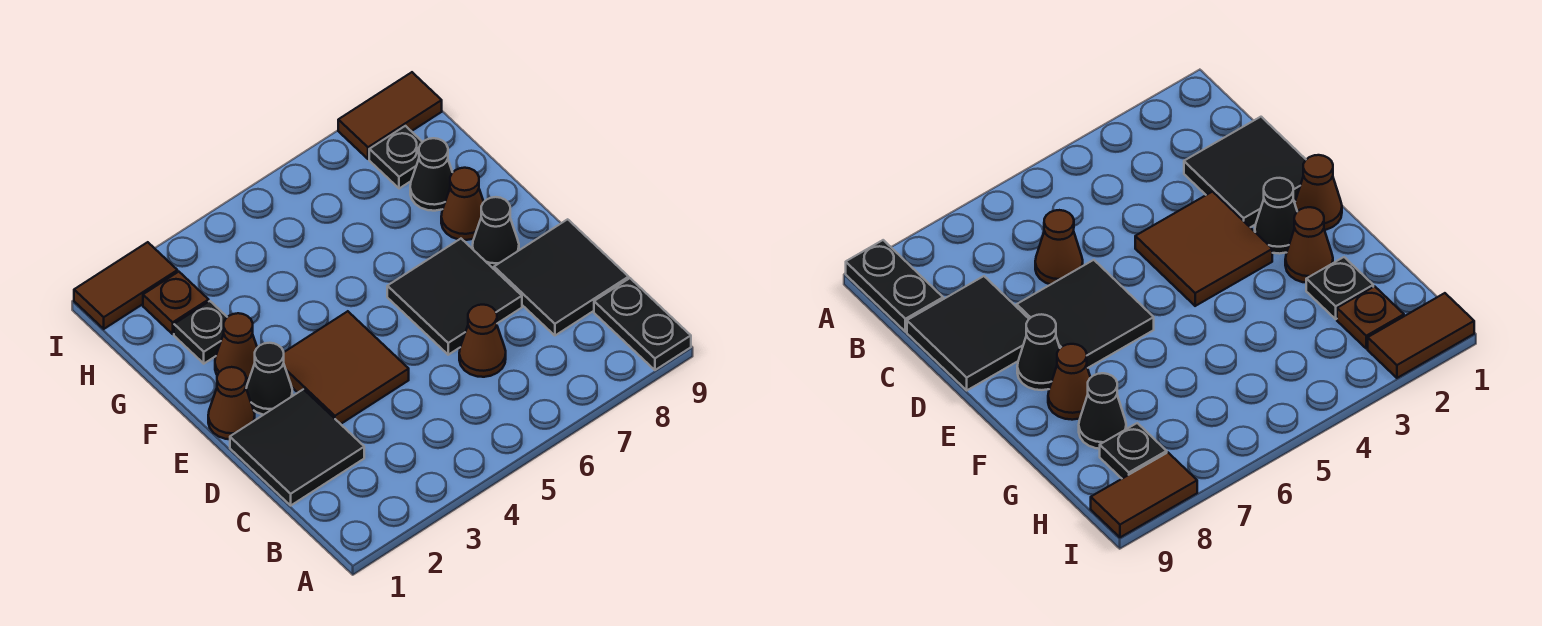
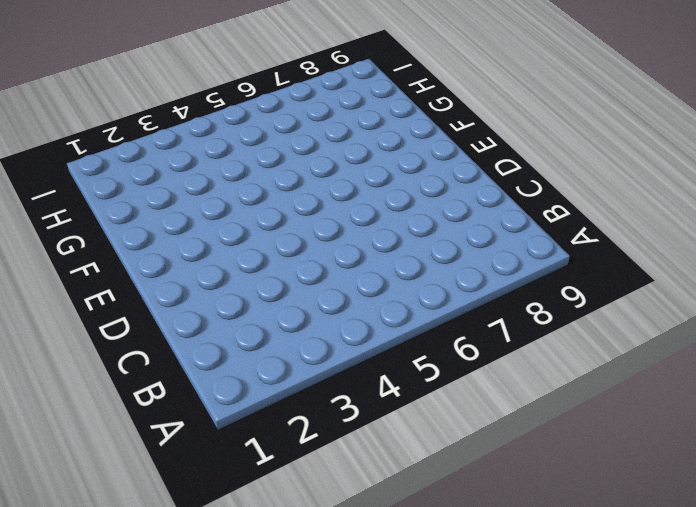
none -> black 1x2 plate [594,278,691,370]
none -> black 2x2 tile [230,389,364,505]
none -> brown 1x1 cone [459,305,506,377]

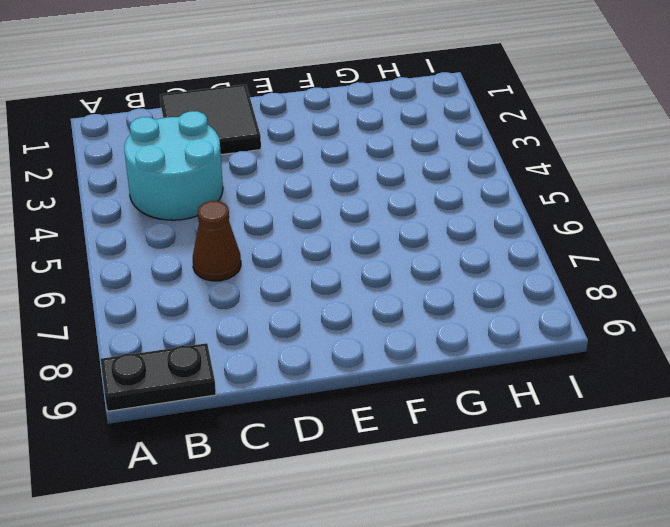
cyan 2x2 round brick [124,111,223,220] -> none
none -> black 2x2 tile [494,219,629,336]
none -> brown 2x2 tile [284,311,409,424]
none -> black 2x2 tile [387,239,522,355]

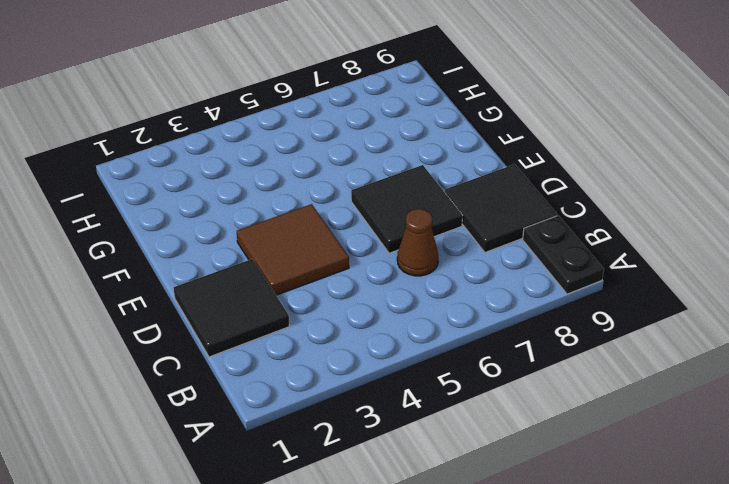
none -> brown 1x1 cone [208,367,255,439]
none -> black 1x1 cone [246,343,292,415]
none -> black 1x1 cone [472,197,519,269]

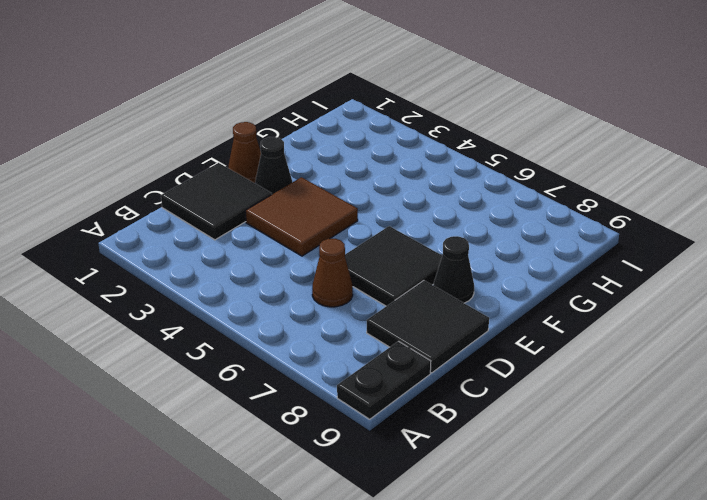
none -> brown 1x1 cone [215,313,257,385]
none -> brown 1x1 cone [441,168,484,240]
none -> black 1x1 plate [174,301,227,364]

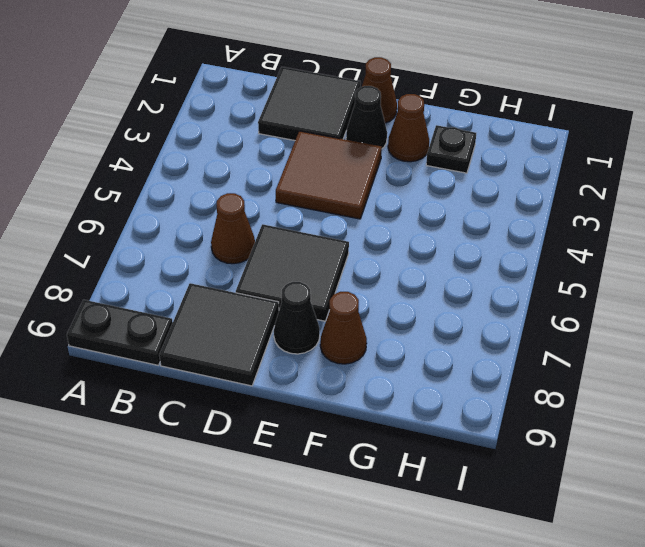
none -> black 1x1 cone [410,138,453,211]
none -> brown 1x1 plate [143,272,209,334]
none -> black 1x1 plate [369,126,422,189]

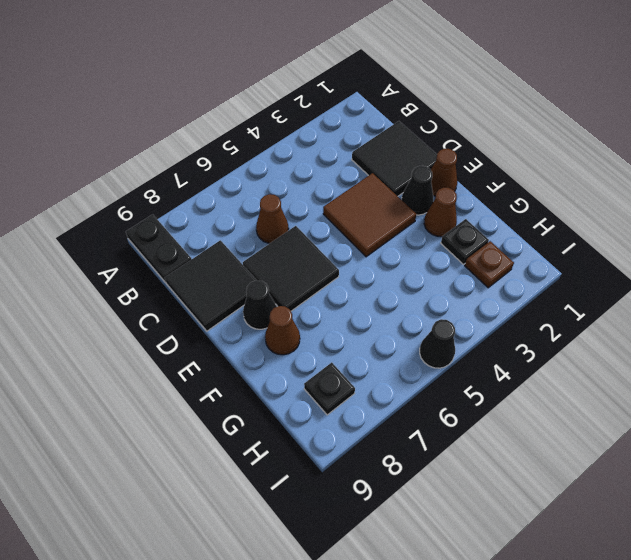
black 1x1 cone [420,319,455,368] -> black 1x1 cone moved to [410,138,453,211]
none -> brown 1x2 tile [74,242,177,329]
none -> brown 1x2 tile [338,72,442,159]

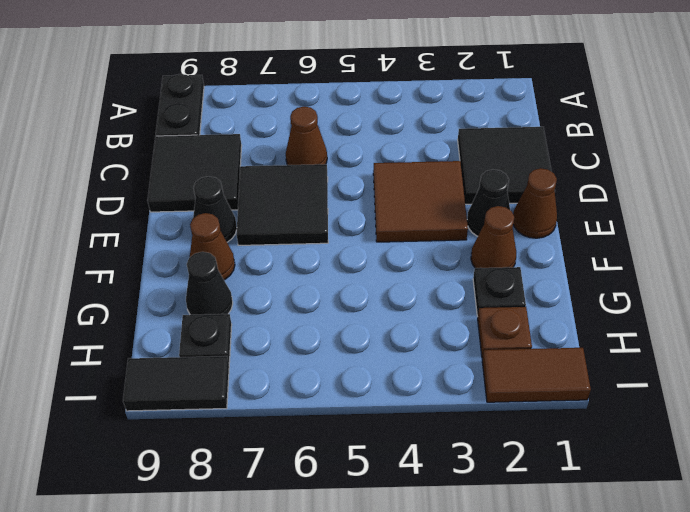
black 1x2 tile [123,356,229,411] -> brown 1x2 tile [338,72,442,159]

